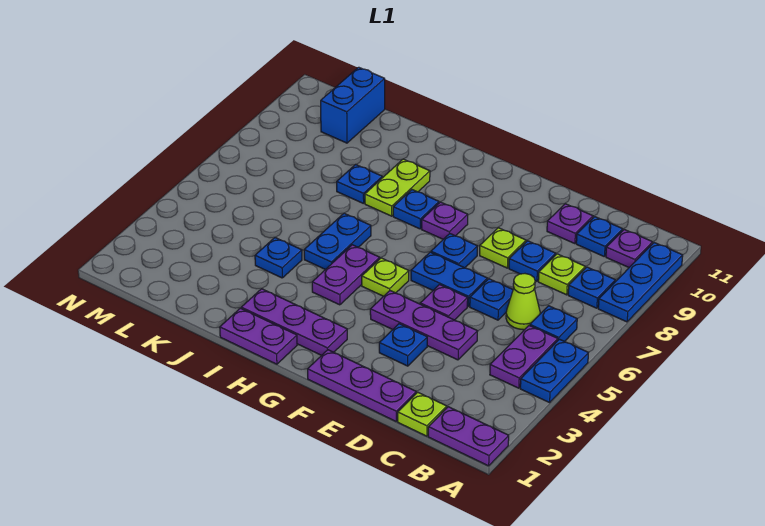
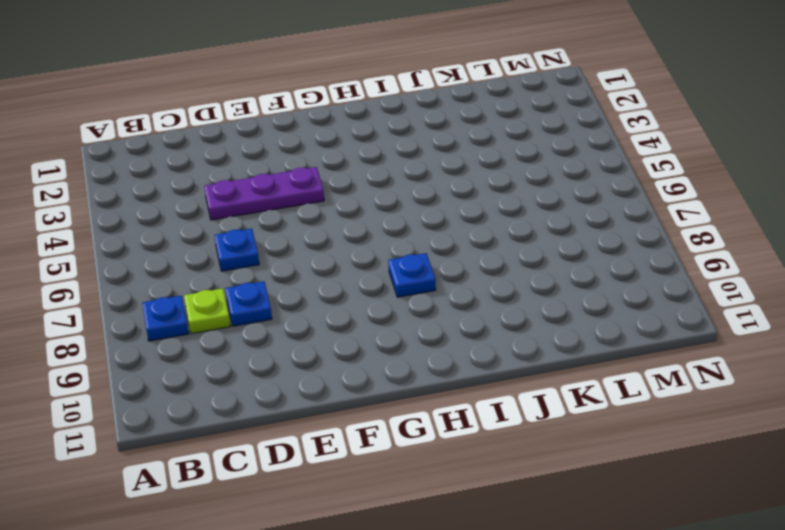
none -> purple 1x2 plate [428,407,509,466]
none -> blue 1x2 plate [520,339,588,403]
none -> blue 1x3 plate [598,243,683,322]
none -> purple 1x2 plate [490,326,558,388]

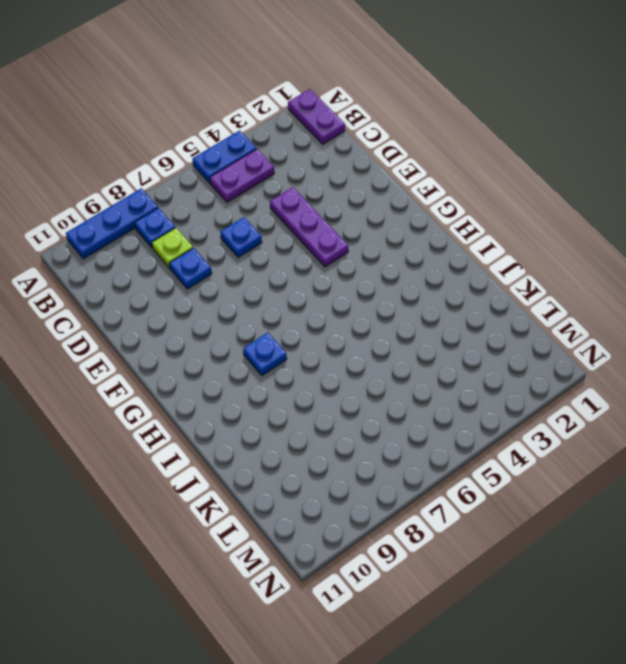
none -> blue 1x1 plate [530,306,577,342]
none -> purple 1x1 plate [606,229,653,267]
none -> lime 1x1 plate [398,392,447,436]
none -> lime 1x1 cone [506,274,540,330]

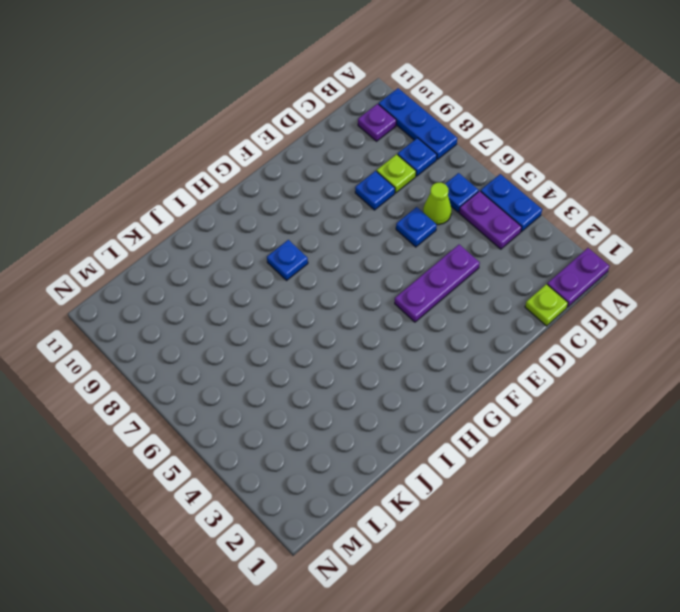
none -> blue 1x1 plate [576,217,623,257]
none -> purple 1x3 plate [308,350,416,421]
none -> purple 1x1 plate [547,204,593,244]
none -> blue 1x1 plate [379,324,427,366]

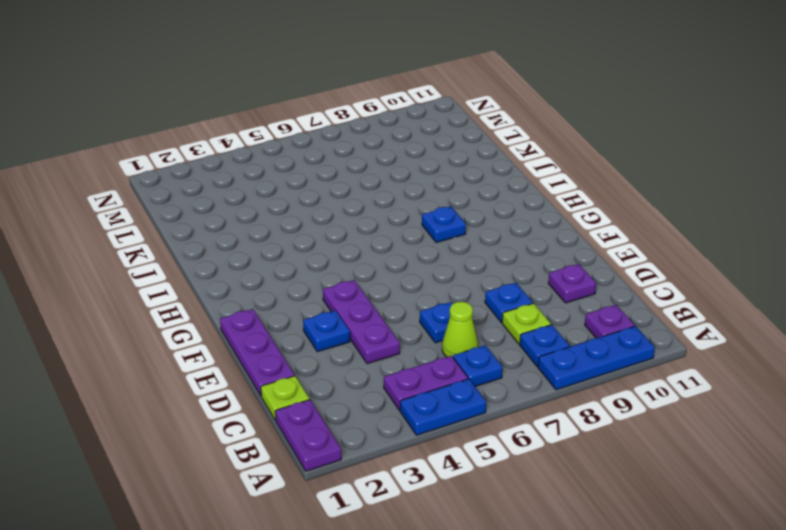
none -> blue 1x1 plate [576,217,623,257]
none -> purple 1x1 plate [420,285,468,320]
none -> blue 1x2 plate [411,252,487,306]
none -> lime 1x1 plate [480,228,526,268]

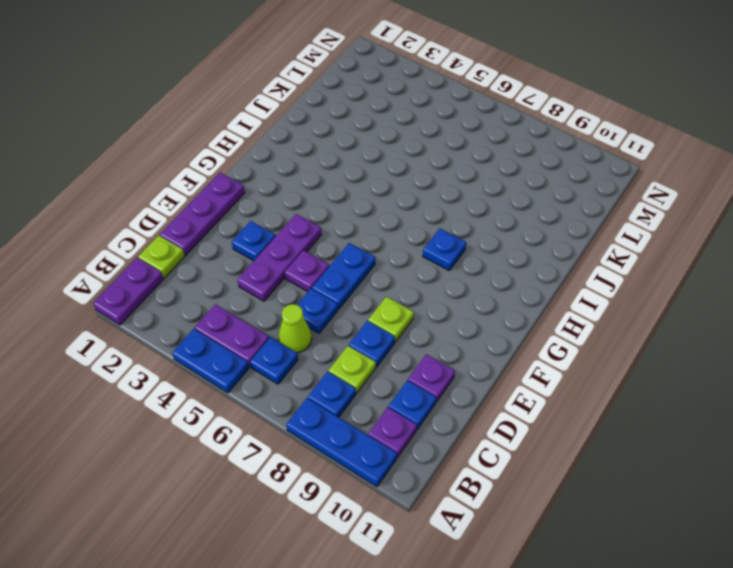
none -> blue 1x1 plate [431,234,477,268]
none -> purple 1x3 plate [241,289,347,355]
none -> lime 1x1 plate [362,258,409,296]
none -> purple 1x1 plate [422,202,468,239]

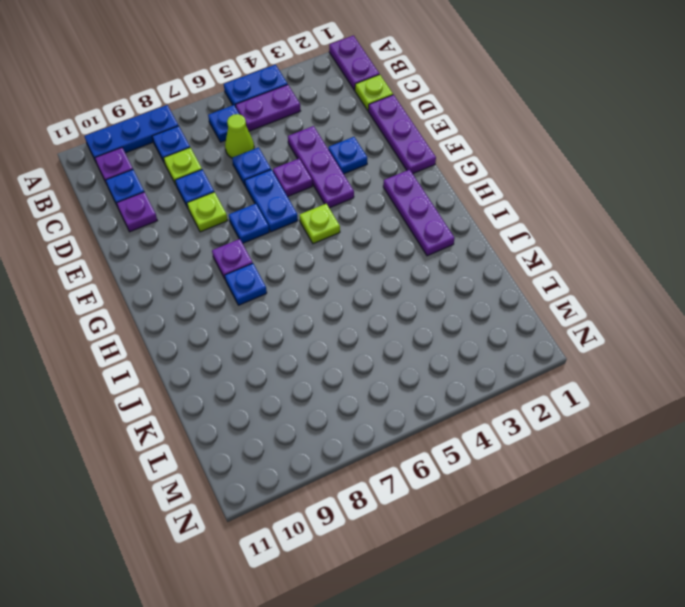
none -> purple 1x2 plate [220,308,297,364]
none -> purple 1x2 plate [312,245,380,305]
none -> blue 1x2 plate [304,213,371,270]
none -> lime 1x2 plate [365,159,430,216]

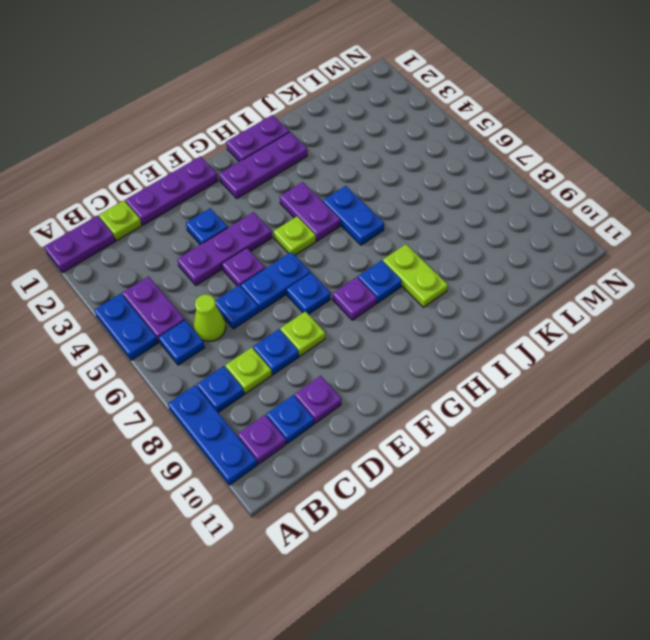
none -> blue 1x1 plate [255,238,302,278]
none -> blue 1x1 plate [337,165,382,204]
none -> blue 1x2 brick [321,67,385,143]

